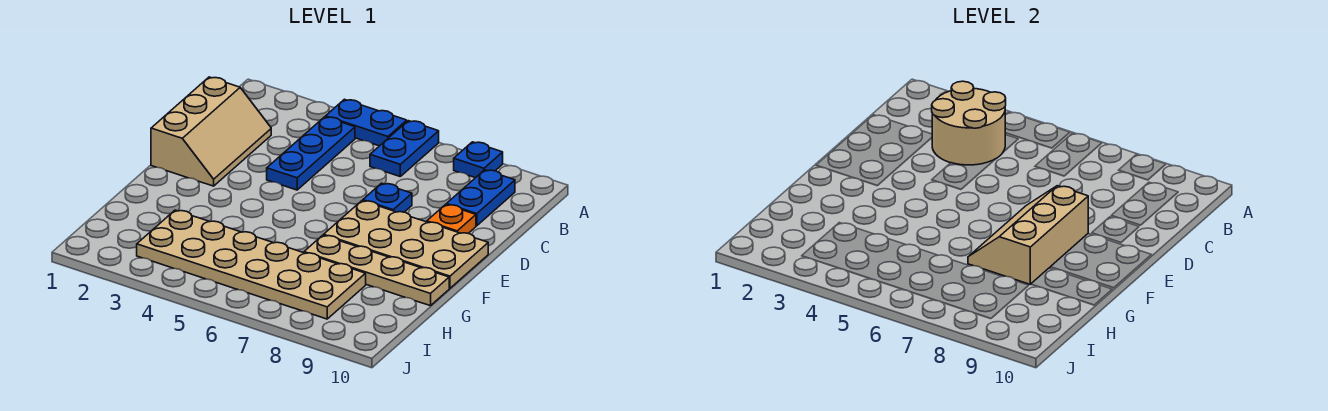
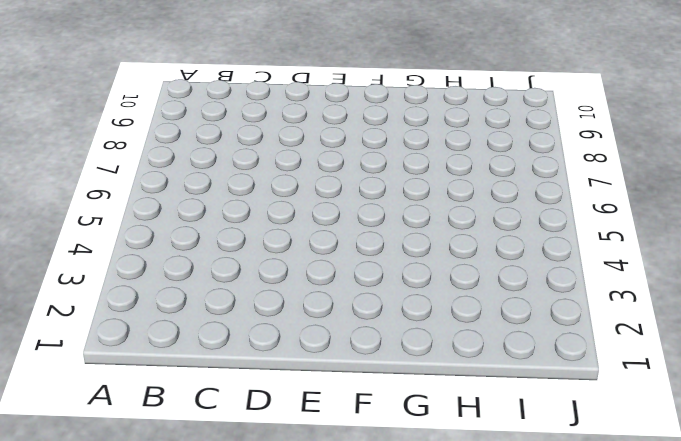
none -> blue 1x2 plate [326,99,407,146]
none -> blue 1x2 plate [370,121,439,176]
none -> blue 1x1 plate [454,142,503,178]

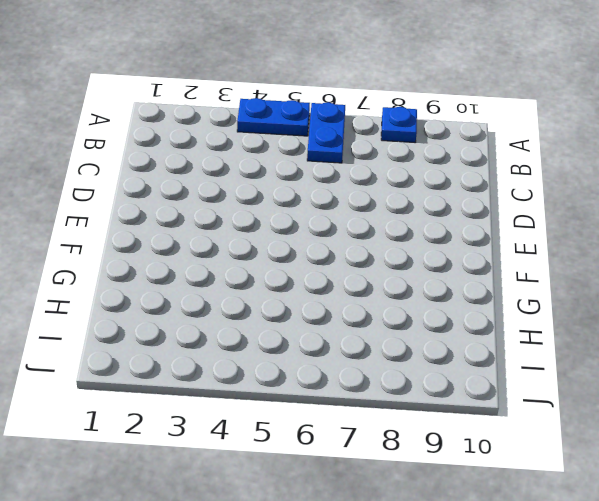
none -> blue 1x3 plate [267,117,355,190]
none -> blue 1x2 plate [446,170,515,226]
none -> tan 2x3 slope [151,77,271,186]

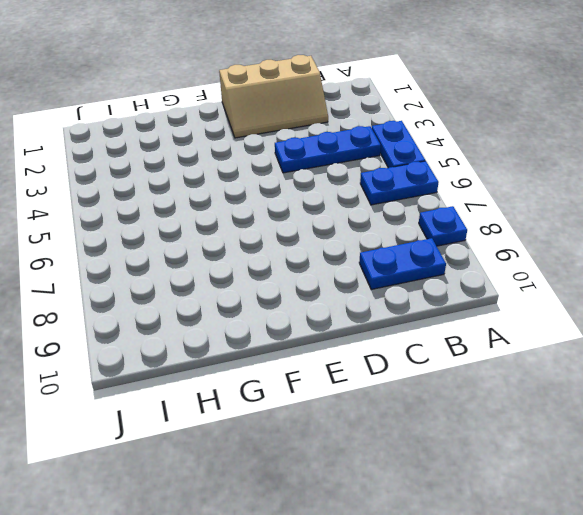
none -> blue 1x1 plate [363,183,412,212]
none -> orange 1x1 plate [427,205,476,233]
none -> tan 2x4 plate [324,201,488,288]

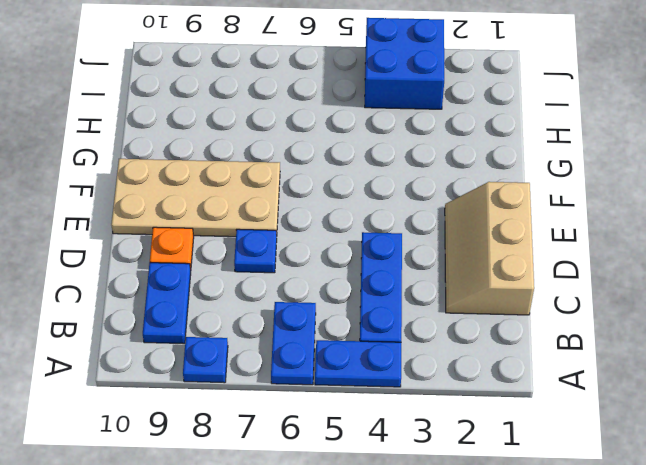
blue 2x2 brick [365,18,444,109] -> tan 2x6 plate [137,210,366,319]
none -> tan 1x4 plate [304,235,449,306]
none -> tan 2x2 round brick [932,81,1006,165]
none -> tan 2x3 slope [968,186,1088,284]

